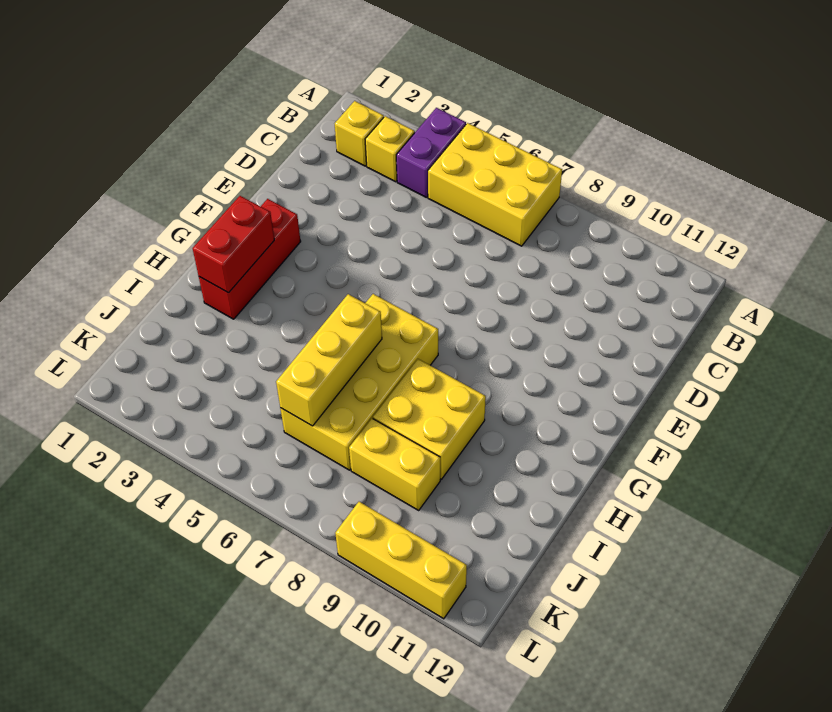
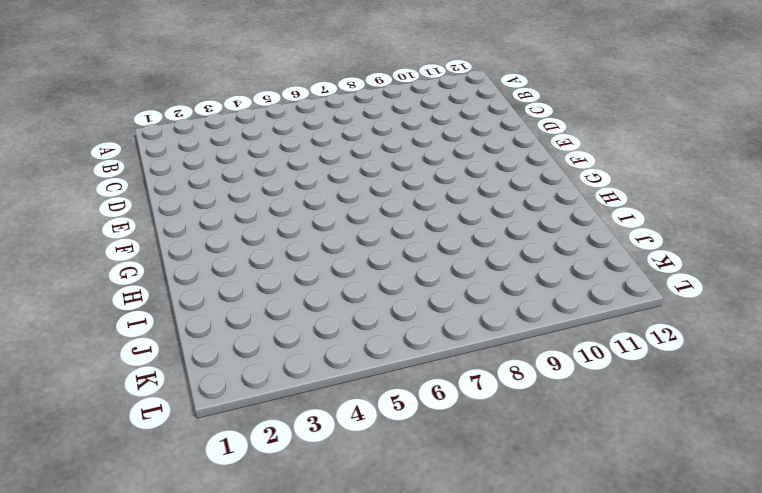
none -> purple 1x2 brick [396,108,466,198]
none -> yellow 2x3 brick [428,123,562,246]

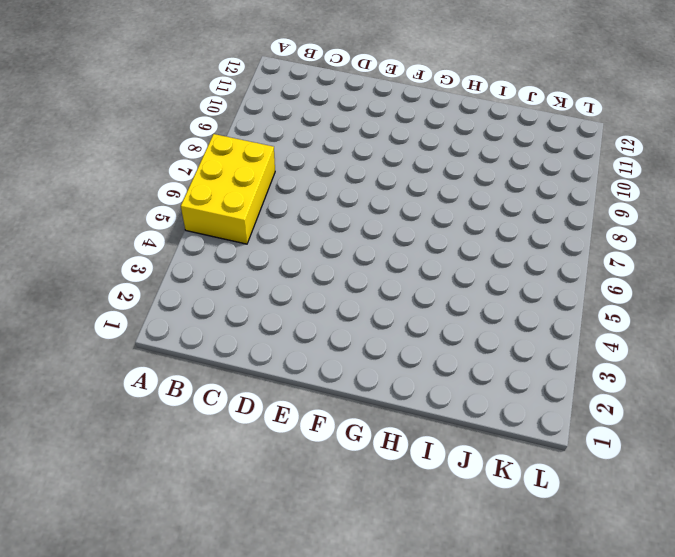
none -> purple 1x2 brick [396,108,466,198]
none -> yellow 1x1 brick [335,101,384,166]

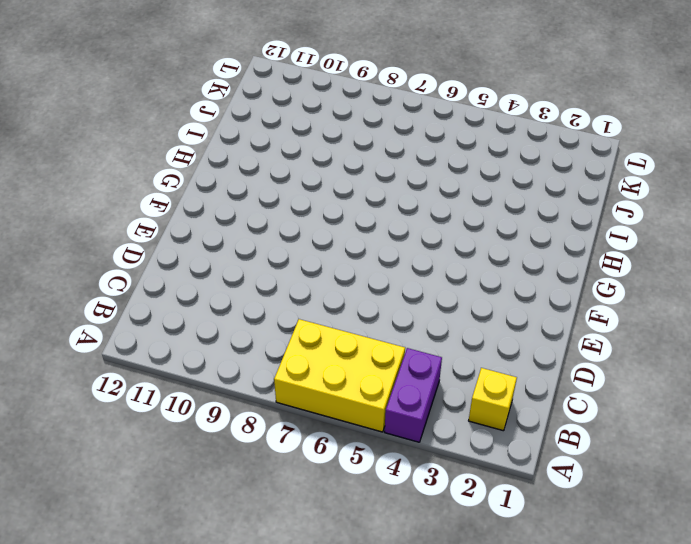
none -> yellow 1x1 brick [365,116,415,182]
none -> red 1x3 brick [199,199,301,319]

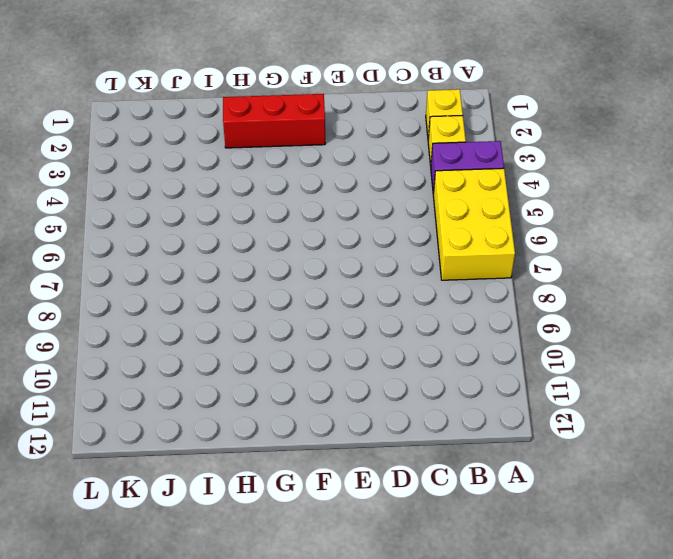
none -> yellow 2x4 brick [280,294,438,470]
none -> yellow 2x2 brick [373,359,486,479]

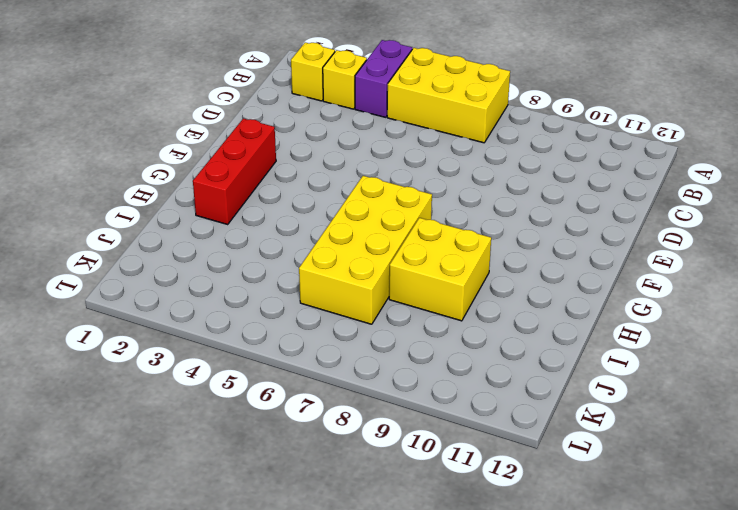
none -> yellow 1x2 brick [349,418,440,510]
none -> yellow 1x3 brick [335,502,467,619]

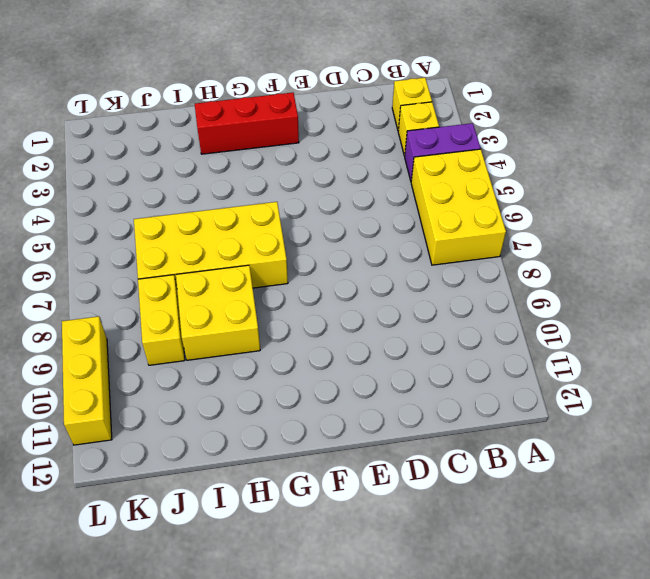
none -> red 1x2 brick [193,196,274,293]
none -> yellow 1x3 brick [276,294,382,426]

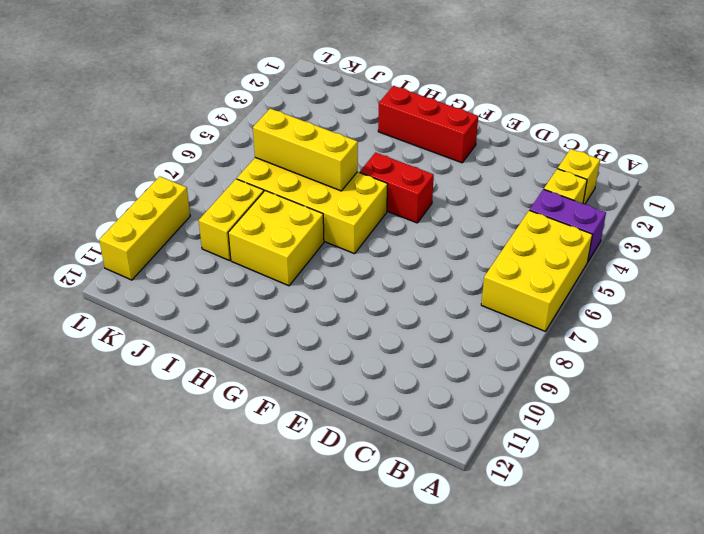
red 1x2 brick [360,153,434,223] -> red 1x2 brick moved to [193,196,274,293]

